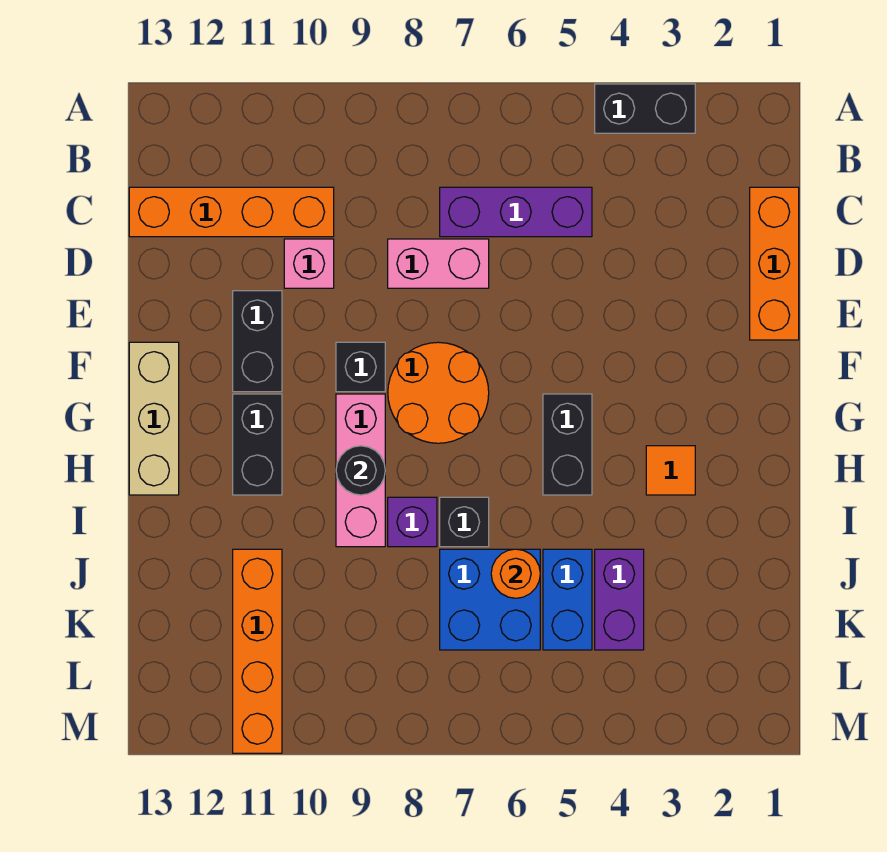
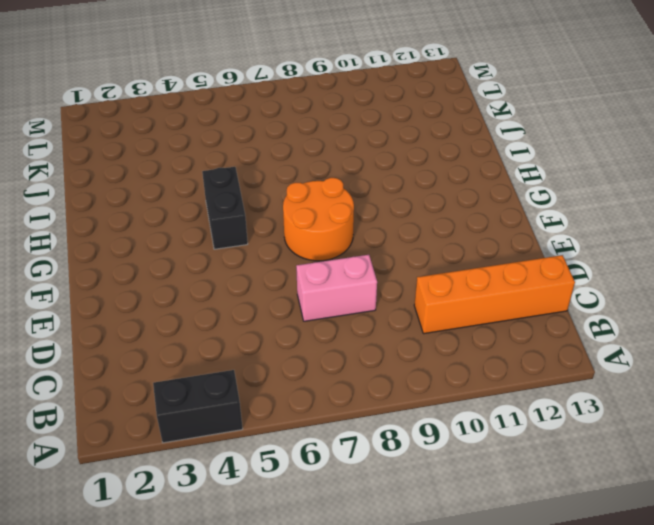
none -> orange 1x3 brick [750,187,799,340]
none -> purple 1x3 brick [440,187,592,237]
none -> pink 1x1 brick [284,239,334,288]

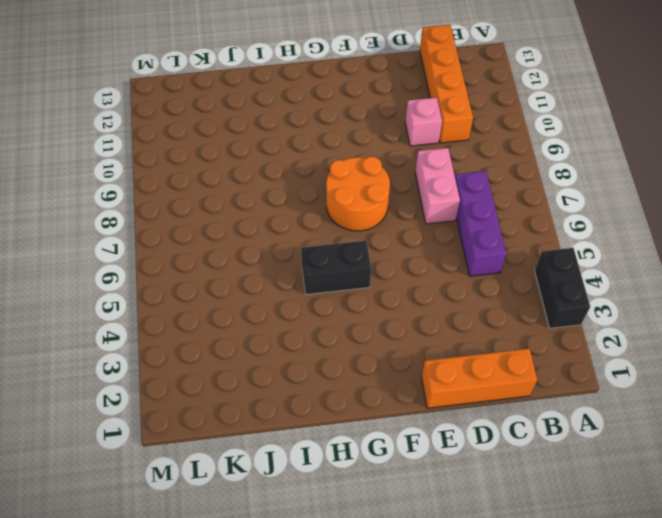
none -> black 1x2 brick [233,291,282,392]
none -> black 1x1 brick [336,342,385,392]
none -> tan 1x3 brick [129,342,179,495]

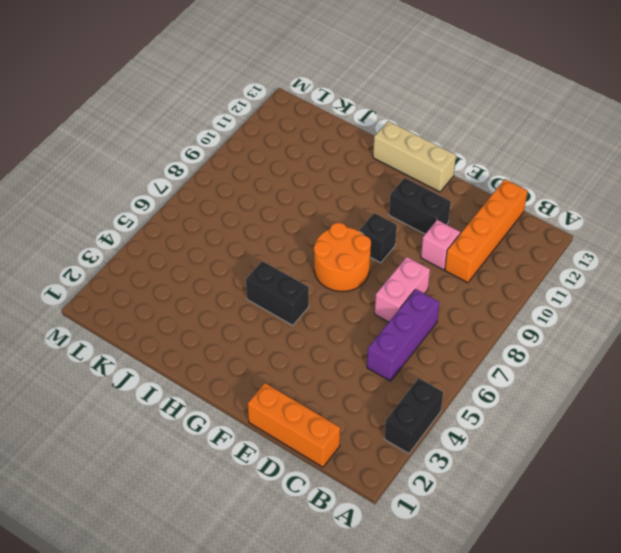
none -> pink 1x3 brick [336,394,385,547]
none -> black 1x2 brick [233,394,282,495]
none -> orange 1x1 tile [646,446,695,495]

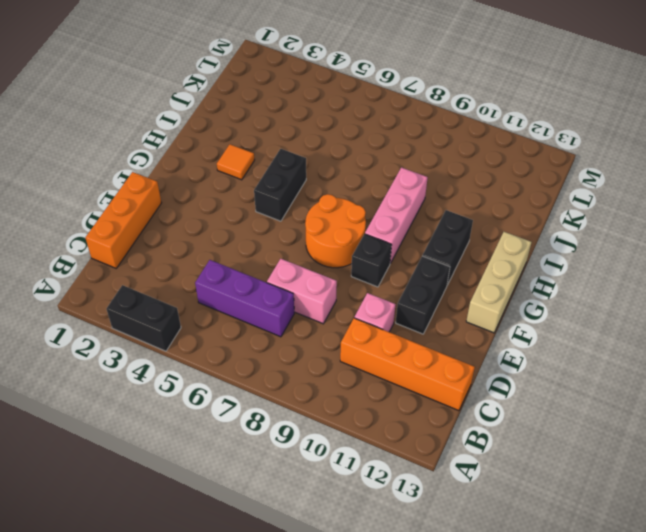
none -> black 1x1 brick [440,497,489,547]
none -> purple 1x1 brick [388,497,437,547]
none -> purple 1x2 brick [595,549,644,650]

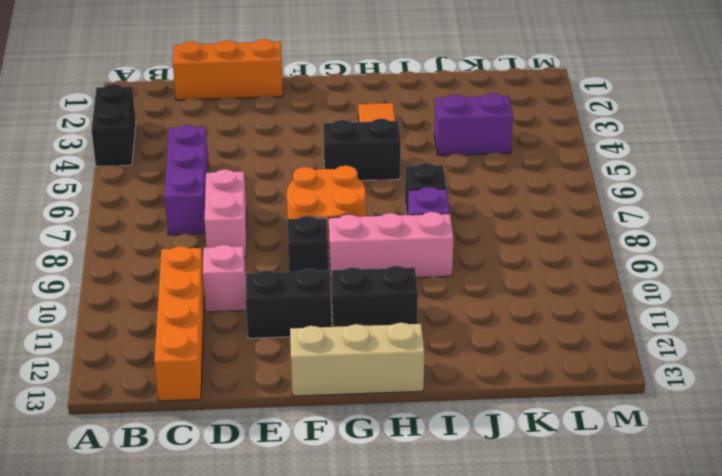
none -> blue 1x2 brick [543,549,592,650]
none -> blue 2x2 brick [440,549,540,650]
none -> orange 1x4 brick [233,549,282,753]

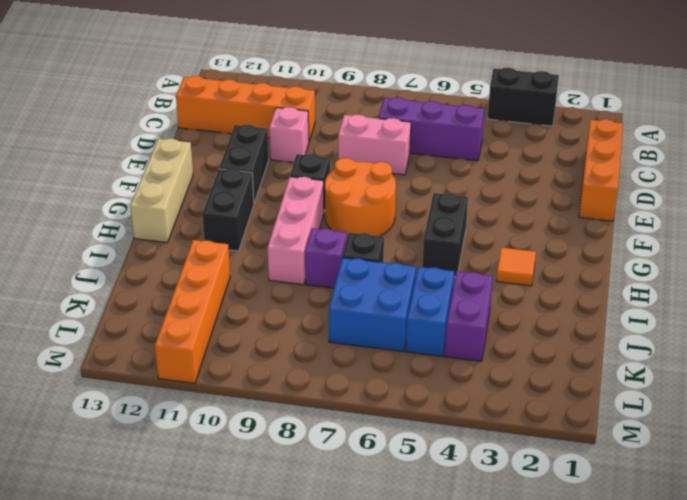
none -> black 1x1 round brick [336,446,385,495]
none -> orange 1x1 round brick [491,549,540,598]

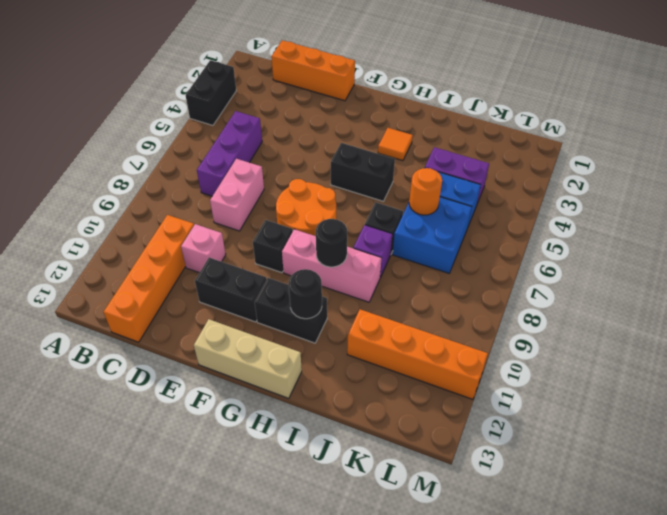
black 1x1 round brick [289,269,322,319] -> none

